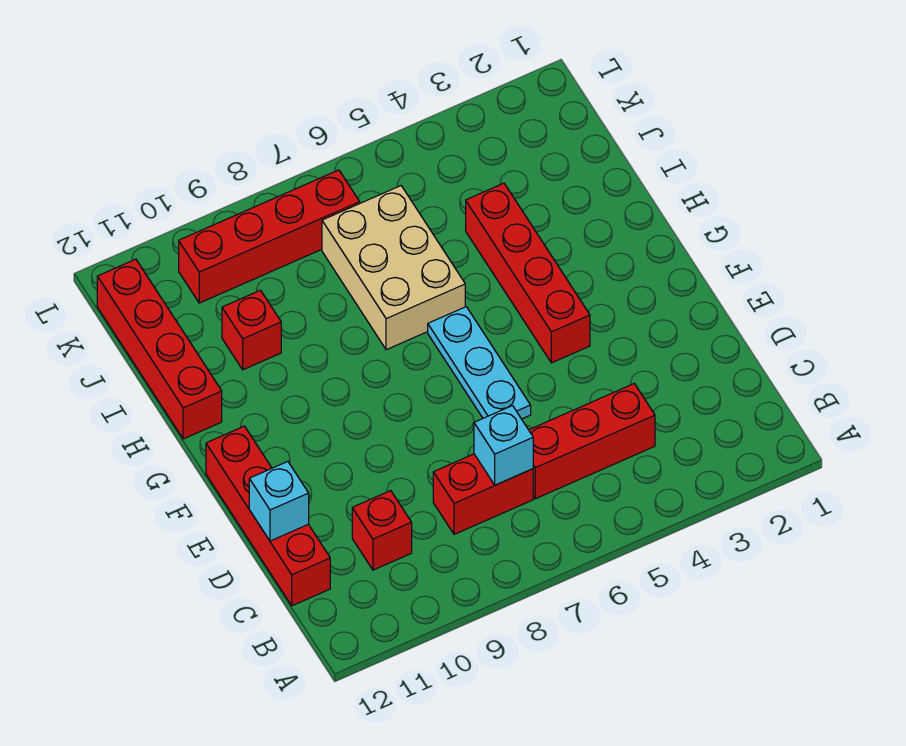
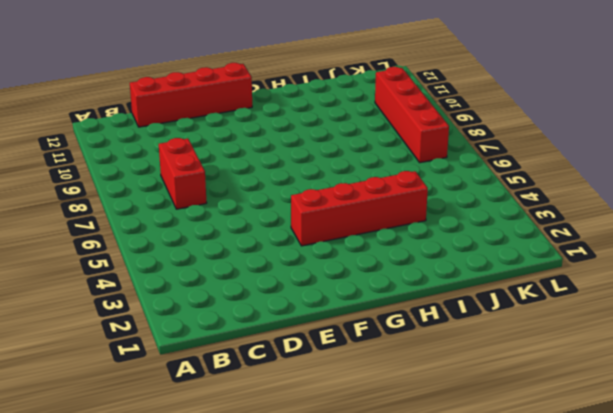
none -> red 1x3 brick [529,384,655,499]
none -> red 1x1 brick [352,491,412,570]
none -> cyan 1x3 plate [428,307,531,419]

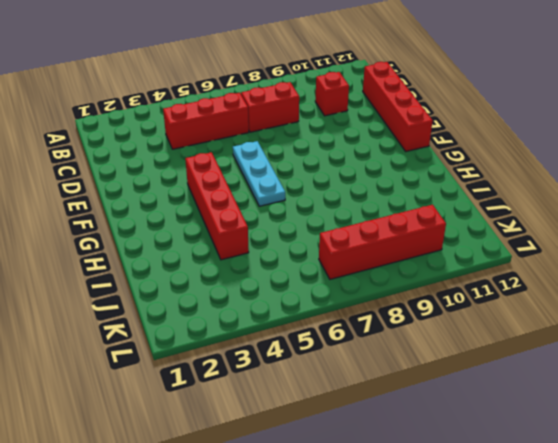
none -> tan 2x3 brick [322,186,465,350]
none -> red 1x4 brick [97,259,222,439]
none -> red 1x1 brick [222,290,281,370]

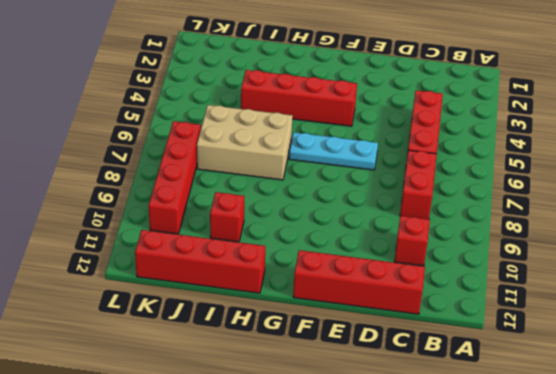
none -> cyan 1x1 brick [474,406,533,485]
none -> cyan 1x1 brick [249,462,309,541]

